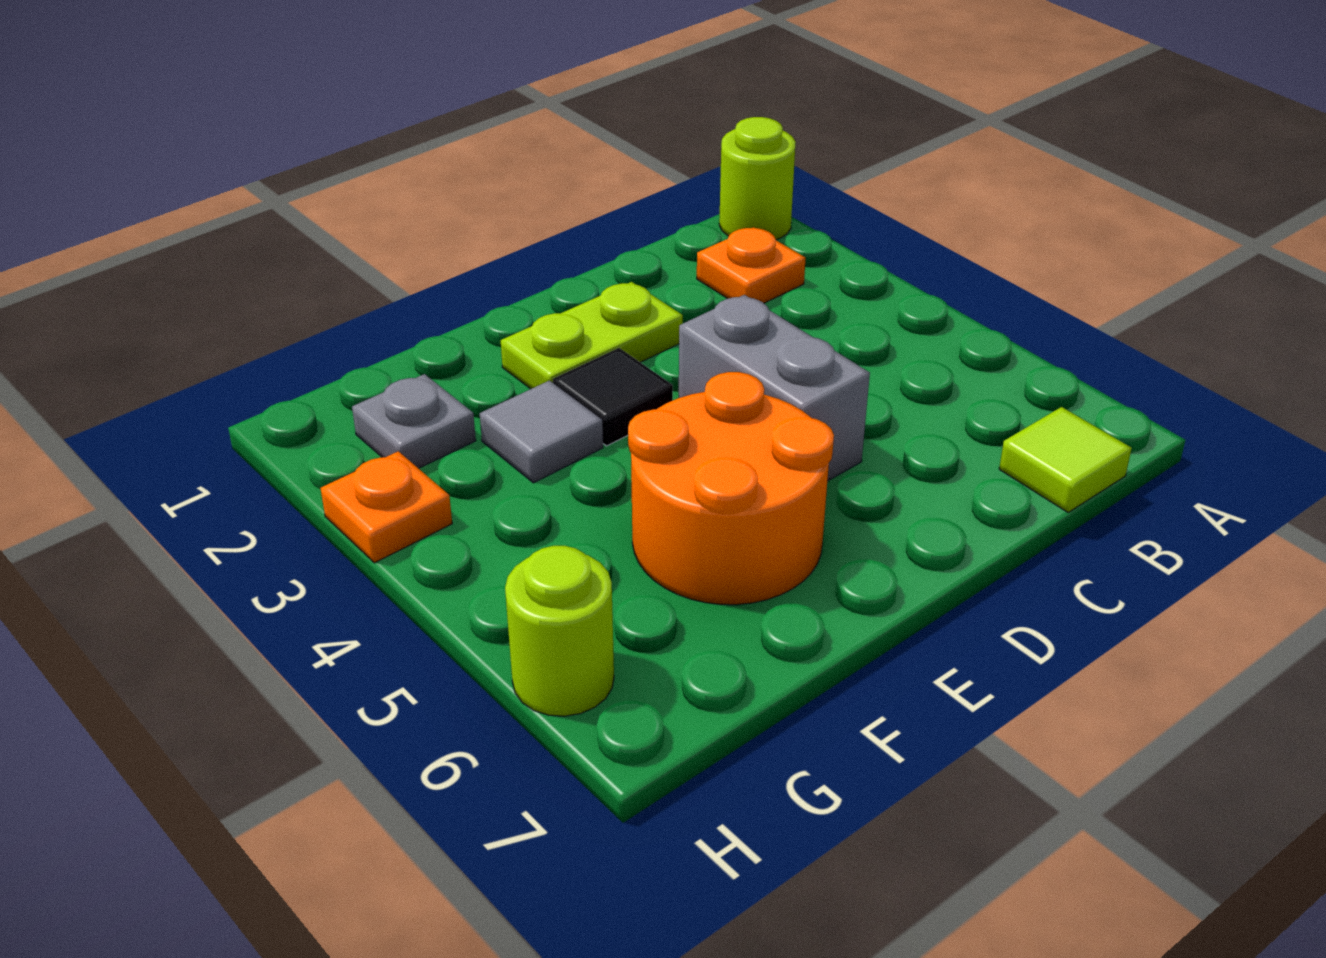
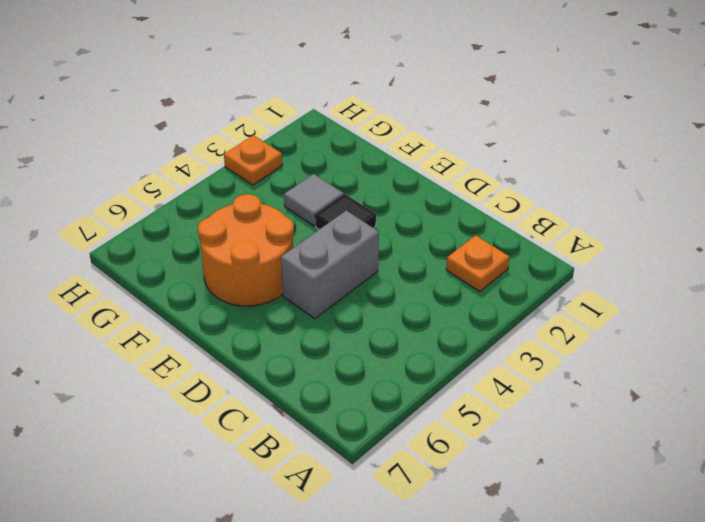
none -> lime 1x1 round brick [719,117,796,240]
none -> lime 1x1 tile [999,407,1132,512]

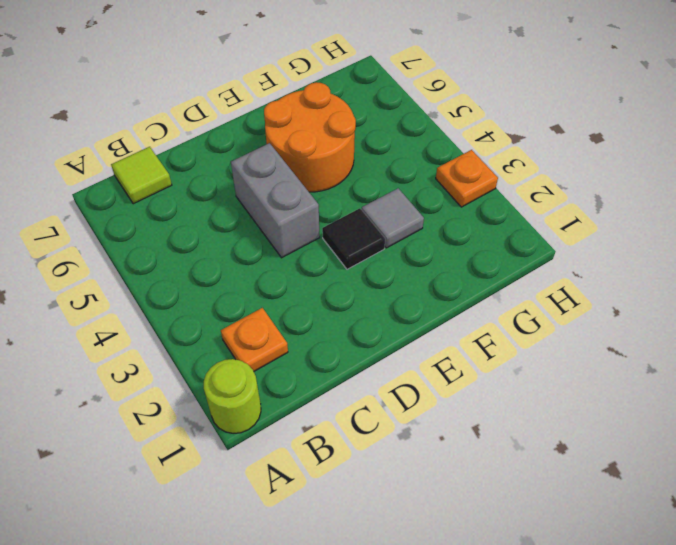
none -> lime 1x2 plate [501,282,683,389]
none -> grey 1x1 plate [352,374,476,468]

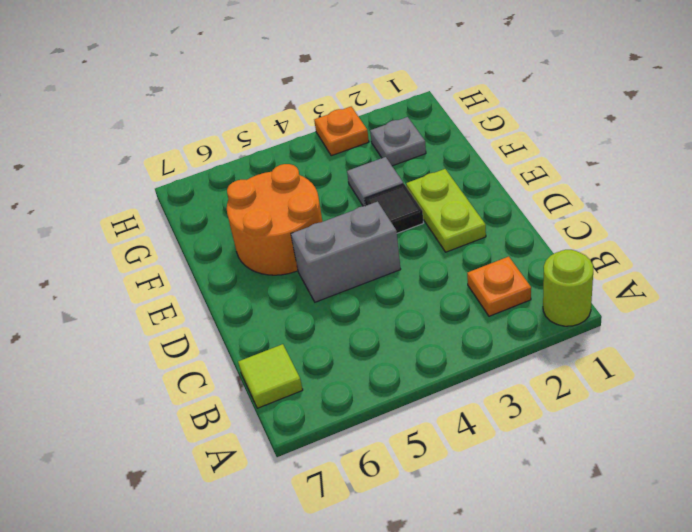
none -> lime 1x1 round brick [505,546,614,716]

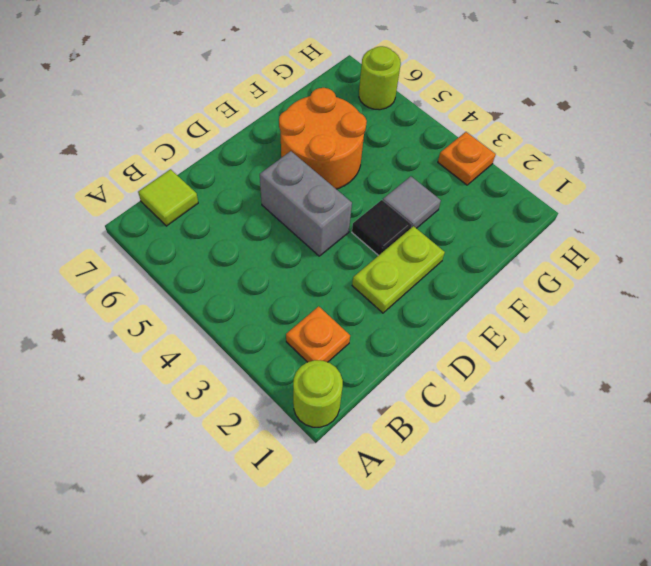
none -> grey 1x1 plate [352,374,476,468]

